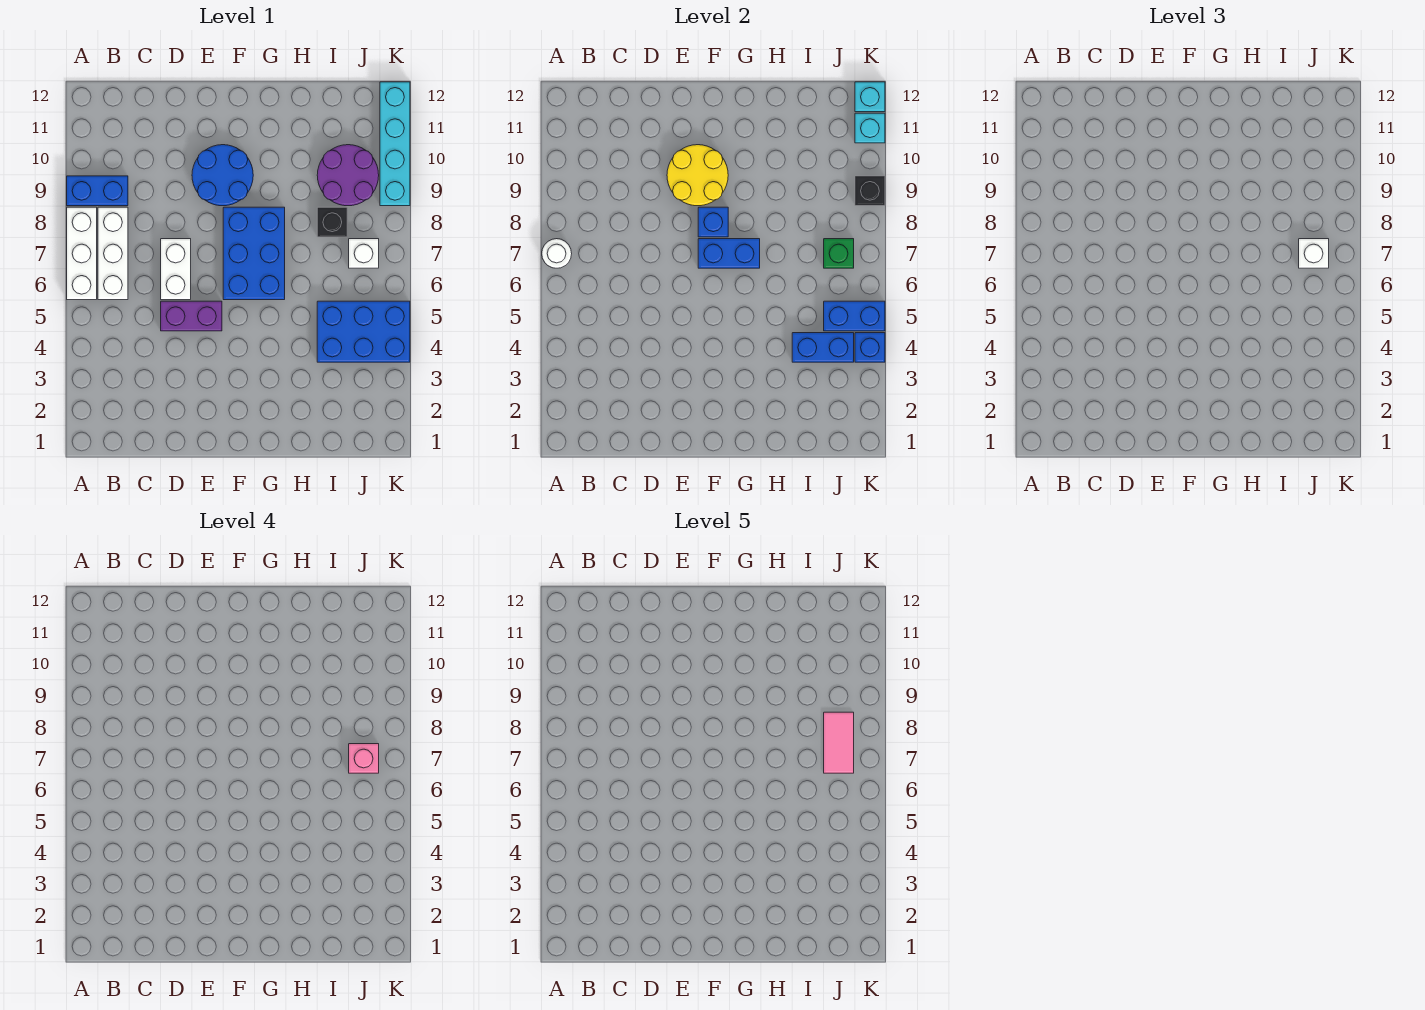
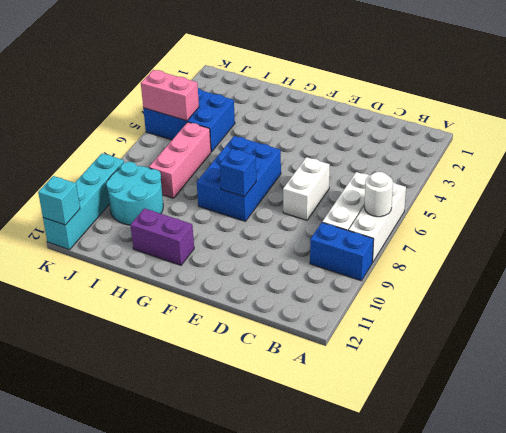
purple 1x2 brick [130,208,194,265] -> purple 1x2 brick moved to [161,301,222,331]
pink 1x3 brick [149,122,211,198] -> black 1x1 brick [317,207,347,237]
cyan 2x2 round brick [106,162,163,225] -> purple 2x2 round brick [317,145,379,206]
pink 1x2 brick [141,70,199,121] -> blue 1x2 brick [824,301,885,331]
none -> blue 2x2 round brick [192,145,253,206]
none -> white 1x1 brick [349,239,379,268]
none -> yellow 2x2 round brick [667,145,728,206]

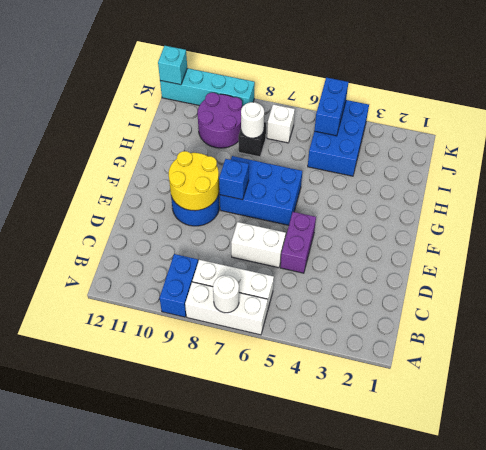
white 1x1 round brick [241,102,264,138] -> none
none -> blue 1x2 brick [698,239,760,268]
none -> blue 1x2 brick [792,333,854,362]
none -> green 1x1 brick [824,239,854,268]

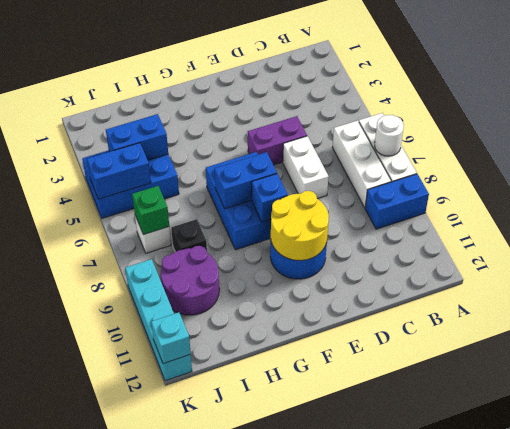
none -> blue 1x1 brick [855,333,885,362]
none -> black 1x1 brick [855,176,885,206]
none -> cyan 1x1 brick [855,113,885,143]

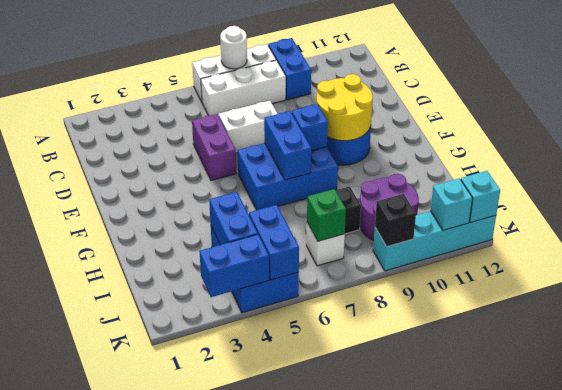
blue 1x2 brick [199,235,269,297] -> blue 1x1 brick [855,333,885,362]
none -> white 1x1 brick [1299,239,1329,268]
none -> pink 1x1 brick [349,744,379,773]
none -> pink 1x2 tile [824,712,854,773]

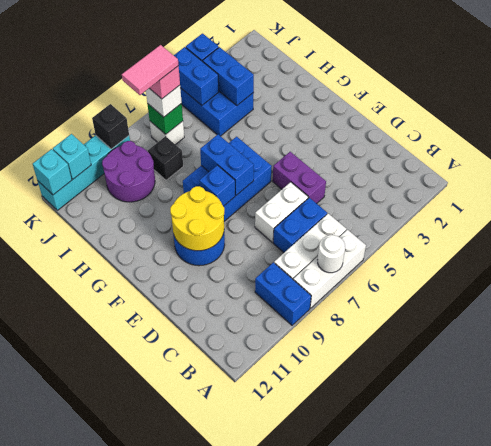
blue 1x2 brick [273,198,327,252] -> none

